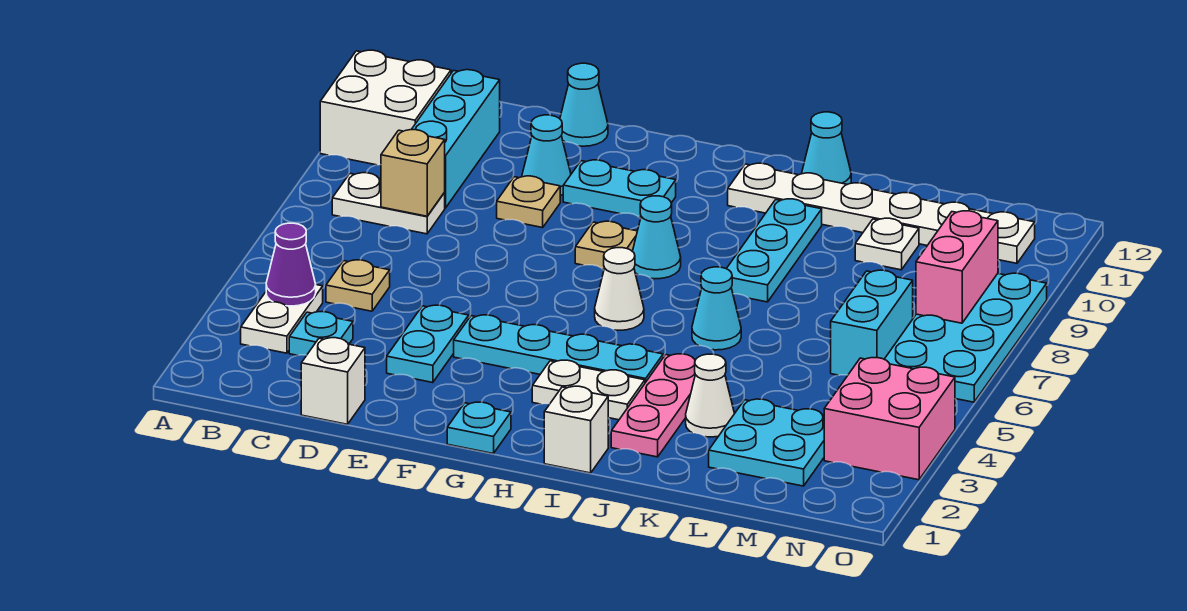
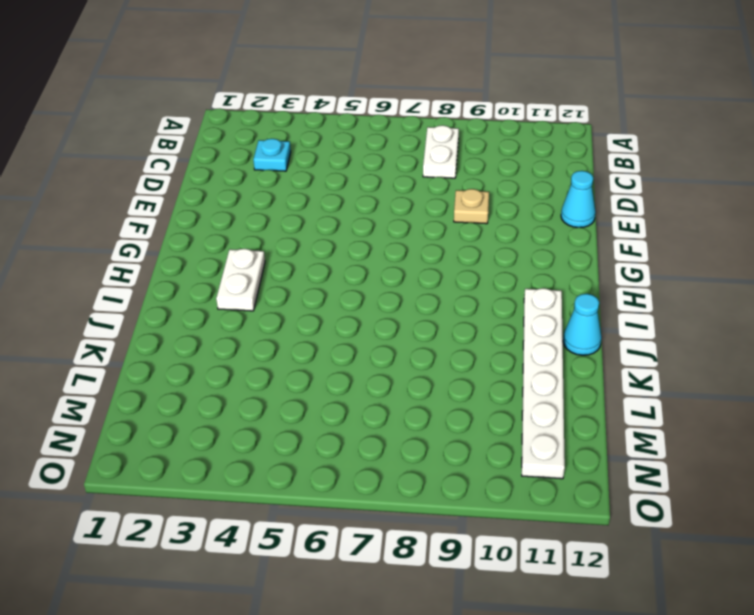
none -> white 2x2 brick [320,50,451,165]
none -> white 1x2 plate [241,285,323,353]
none -> tan 1x1 plate [326,260,390,311]
none -> cyan 1x3 brick [411,70,500,208]

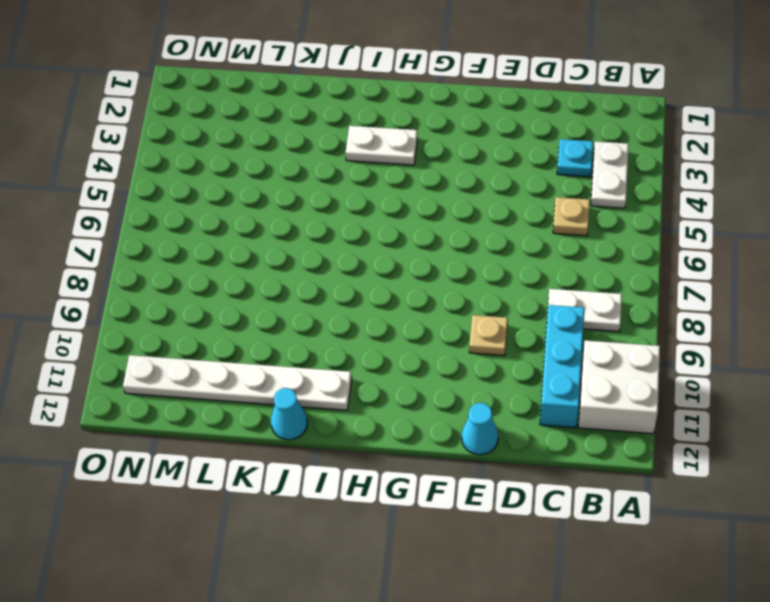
none -> white 1x1 brick [301,338,365,424]
none -> cyan 1x2 plate [387,305,469,383]
none -> cyan 1x1 cone [522,115,571,196]
none -> cyan 1x4 plate [454,315,663,383]

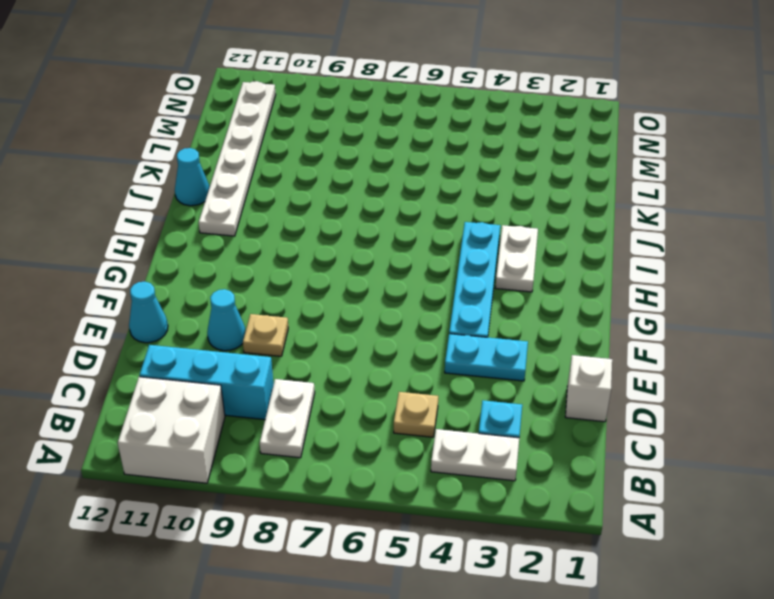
none -> cyan 1x2 plate [563,160,676,218]
none -> cyan 1x1 plate [447,402,511,454]
none -> tan 1x1 plate [575,221,637,269]
none -> white 1x1 cone [595,248,644,330]

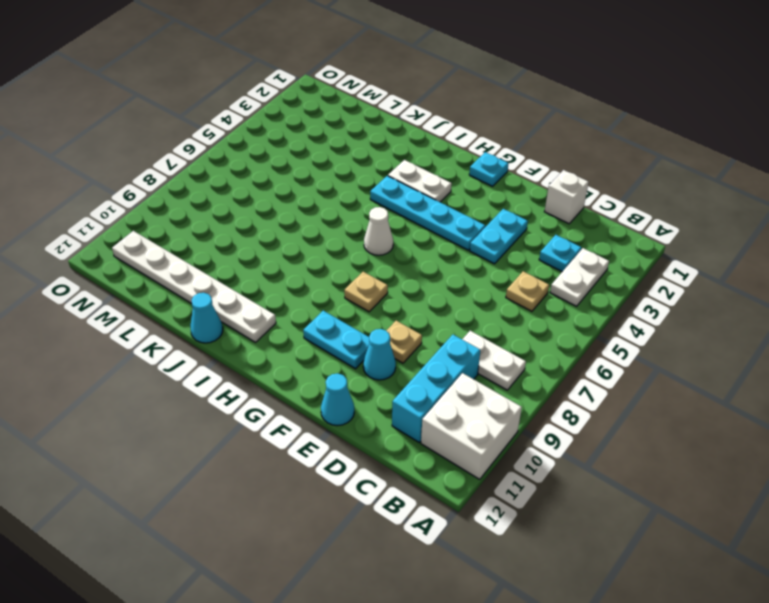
none -> cyan 1x1 cone [632,196,681,279]
none -> white 1x1 brick [544,386,608,473]
none -> pink 1x3 plate [611,354,695,457]
none -> cyan 1x1 cone [692,267,741,350]

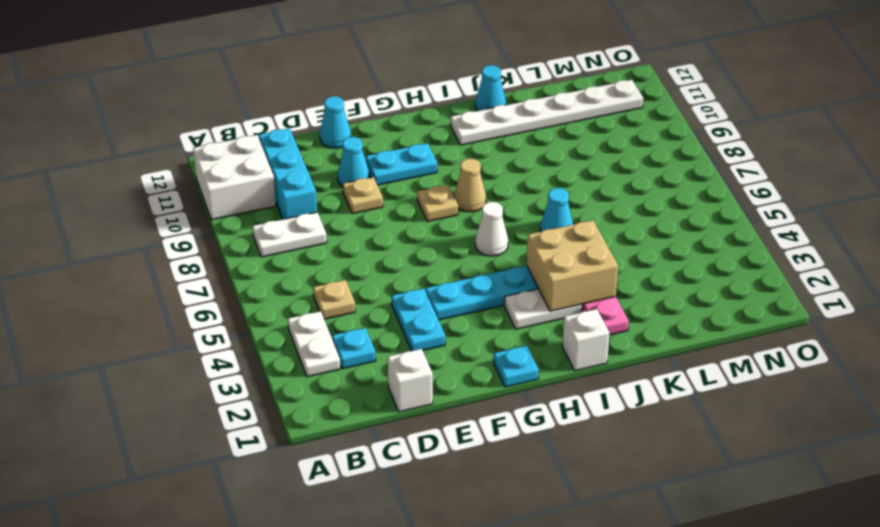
tan 1x1 cone [454,159,486,212] -> cyan 1x1 cone [632,196,681,279]
tan 2x2 brick [527,220,618,311] -> none
none -> cyan 1x3 plate [727,199,822,302]
none -> white 1x1 cone [686,354,734,437]
none -> cyan 2x2 plate [709,399,824,486]
none -> white 1x1 plate [855,218,919,270]

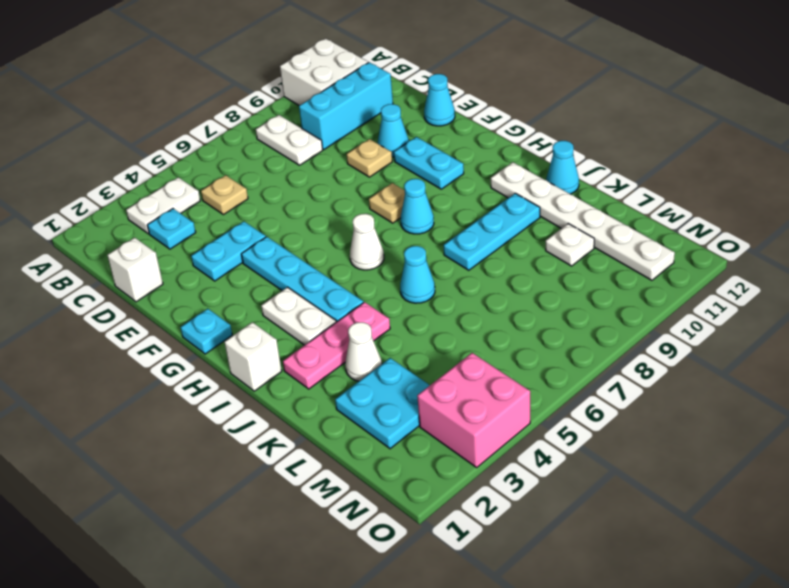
none -> cyan 1x2 brick [831,270,913,375]
none -> cyan 2x4 plate [884,273,1047,402]
none -> purple 1x1 cone [266,223,316,306]
none -> tan 1x1 brick [381,130,445,216]

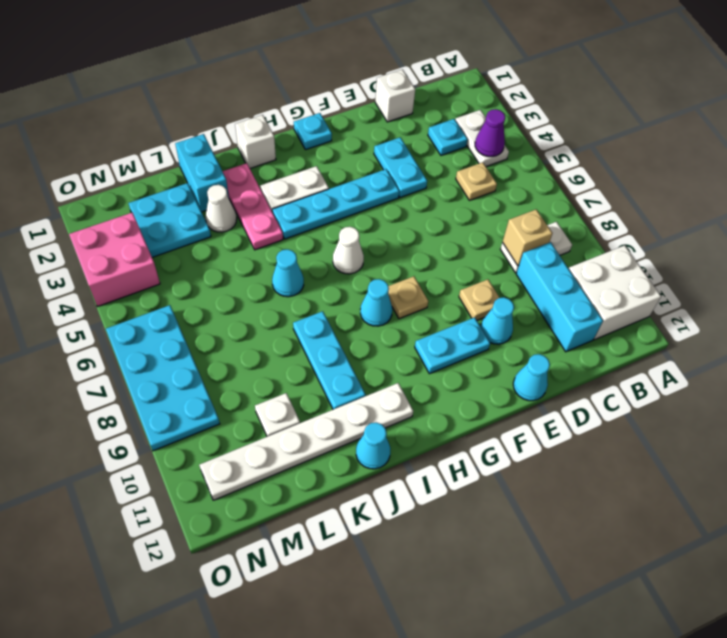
cyan 1x2 brick [175,134,229,212] -> cyan 1x2 brick moved to [831,270,913,375]
none -> pink 1x2 brick [916,211,998,323]

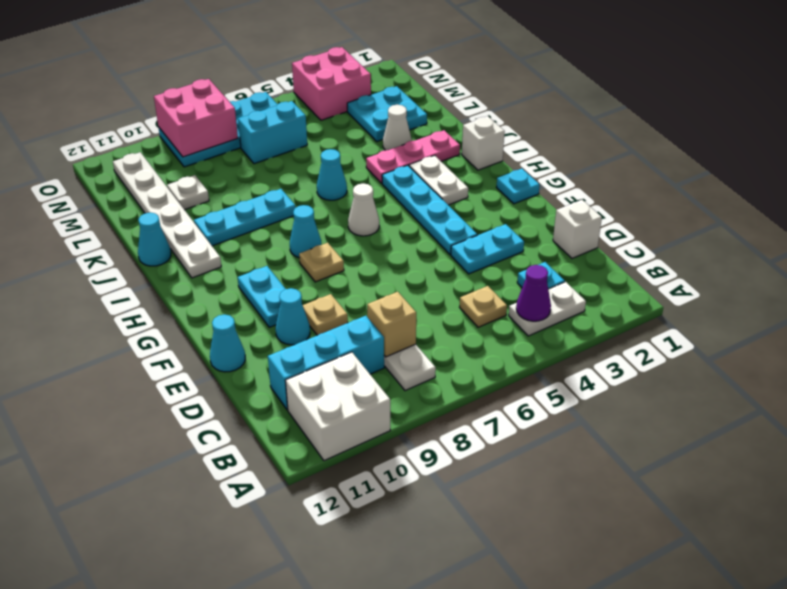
pink 2x2 brick [154,79,238,157] -> pink 1x2 brick [916,211,998,323]

